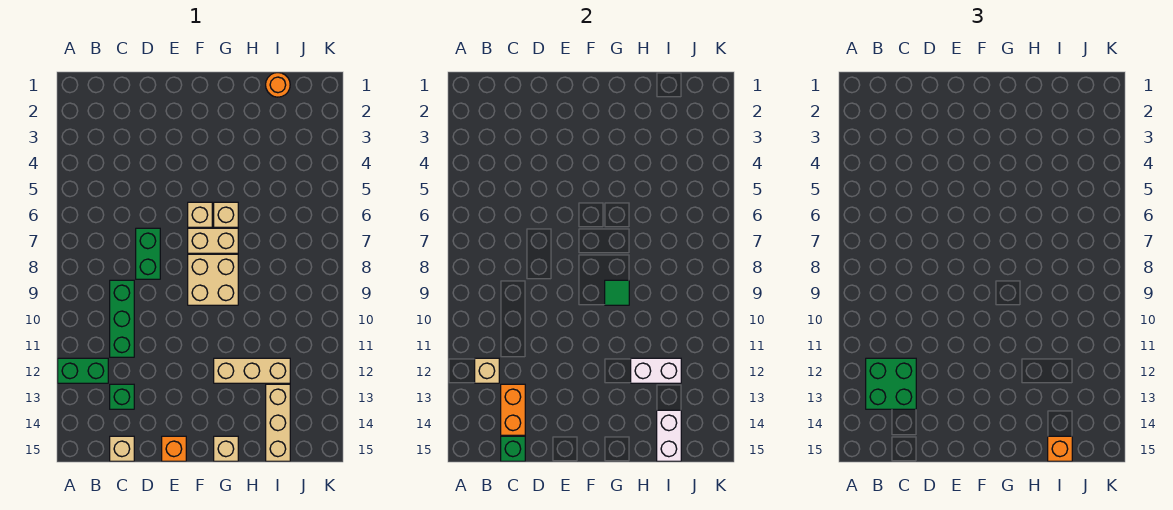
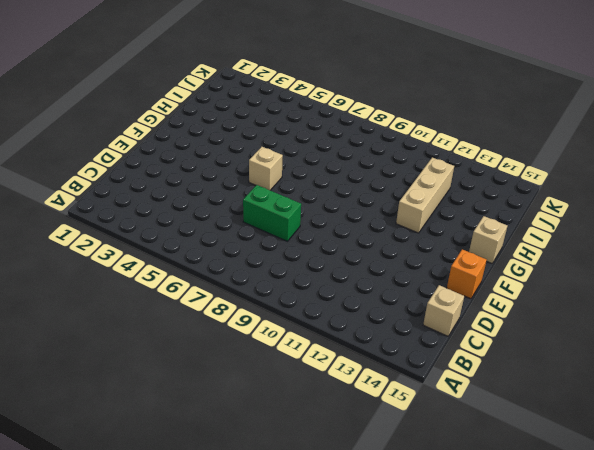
none -> green 1x2 brick [58,358,108,383]
none -> green 1x3 brick [110,280,134,357]
none -> green 1x1 brick [110,384,134,409]

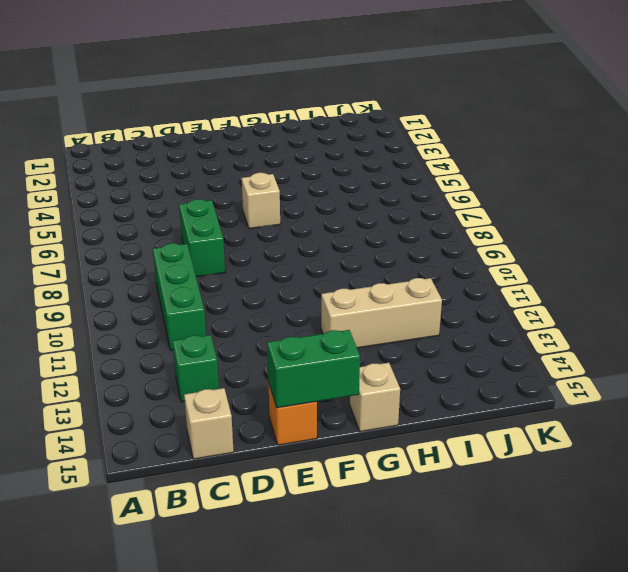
green 1x2 brick [267,330,360,408] -> green 1x2 brick moved to [58,358,108,383]
none -> tan 1x2 brick [188,228,238,253]
none -> tan 2x2 brick [188,254,238,305]
none -> tan 1x1 brick [214,202,238,227]

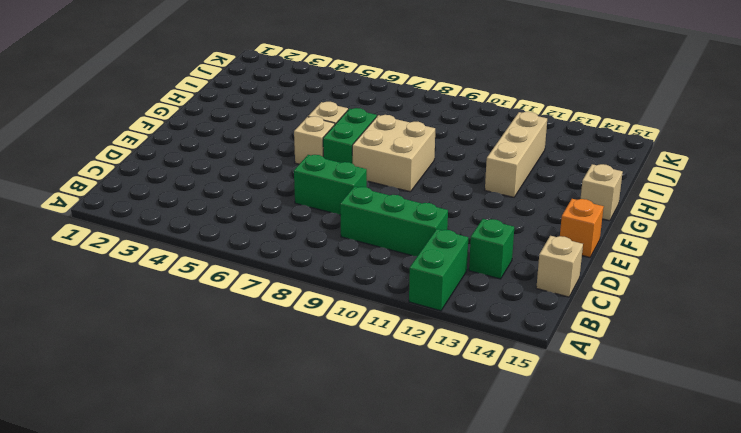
green 1x2 brick [323,108,377,164] -> tan 1x2 brick [188,228,238,253]
none -> orange 1x1 round brick [266,73,290,97]
none -> tan 1x3 brick [266,384,290,461]
none -> tan 1x1 brick [475,358,499,383]

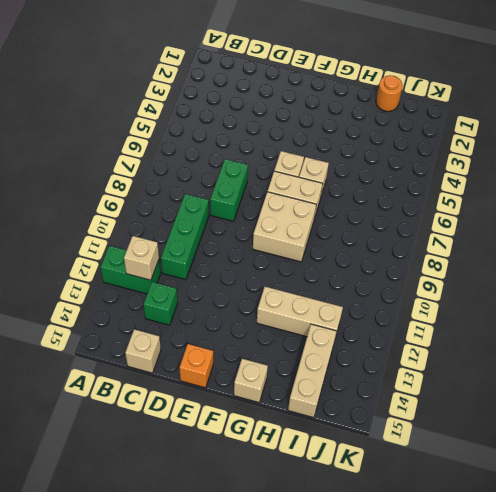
none -> orange 1x2 brick [501,384,525,435]
none -> green 1x1 brick [501,436,525,461]
none -> green 1x1 tile [605,280,629,305]

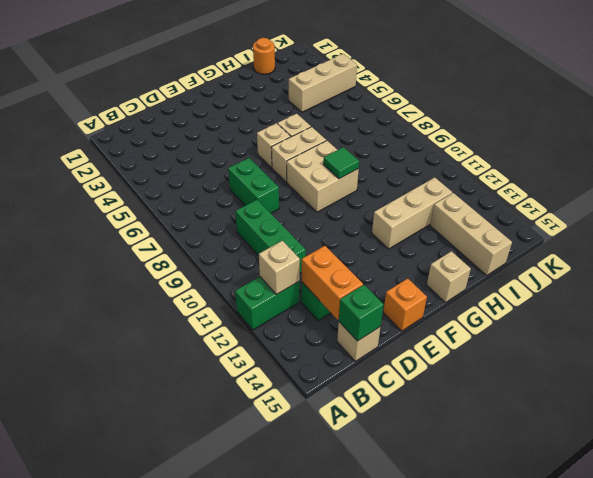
tan 1x3 brick [289,54,357,112] -> none
none -> white 1x2 brick [631,358,681,383]
none -> white 1x2 brick [657,410,681,461]
none -> green 2x2 brick [866,358,916,409]

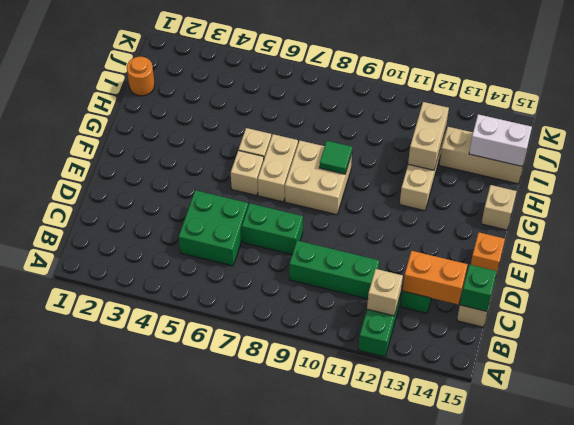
green 2x2 brick [179,190,248,266] -> green 2x2 brick moved to [866,358,916,409]
tan 1x2 brick [408,102,449,170] -> white 1x2 brick [631,358,681,383]
none -> orange 1x1 brick [1048,436,1072,461]

